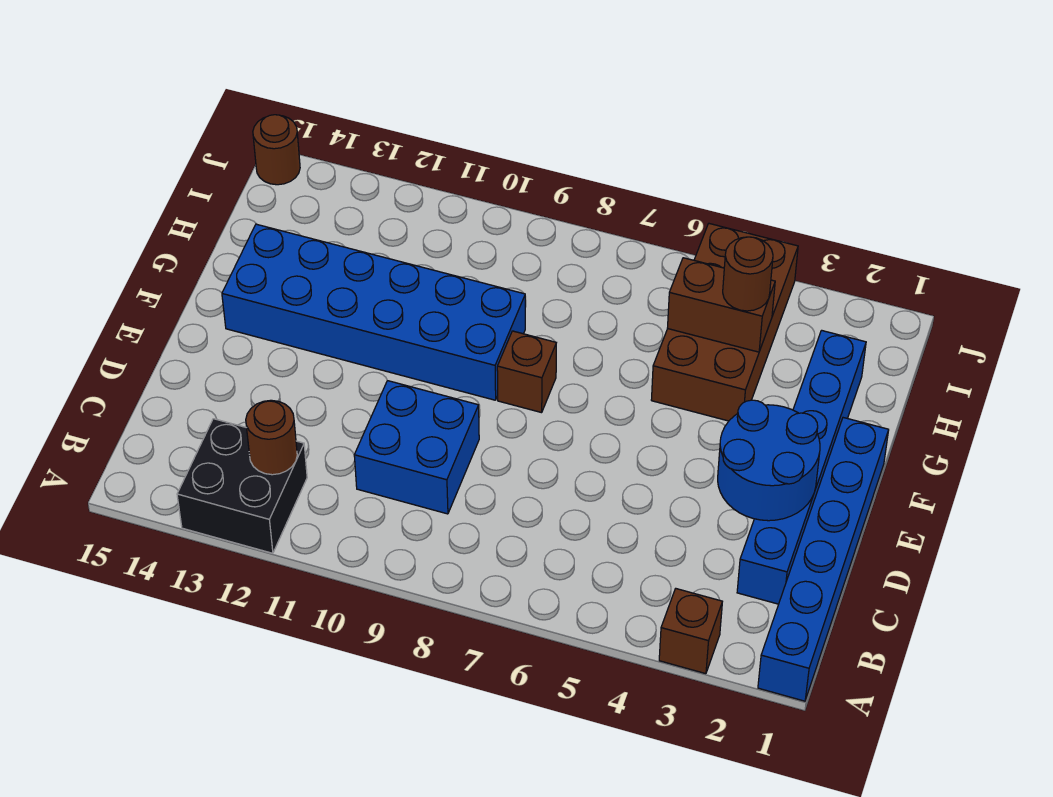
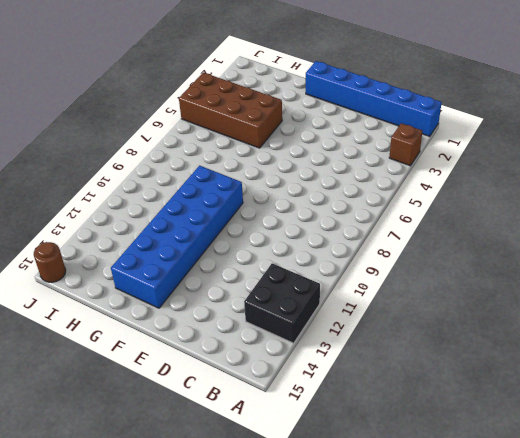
none -> blue 1x6 brick [737,330,866,604]
none -> blue 2x2 brick [354,381,479,514]
none -> brown 1x1 brick [497,331,556,413]

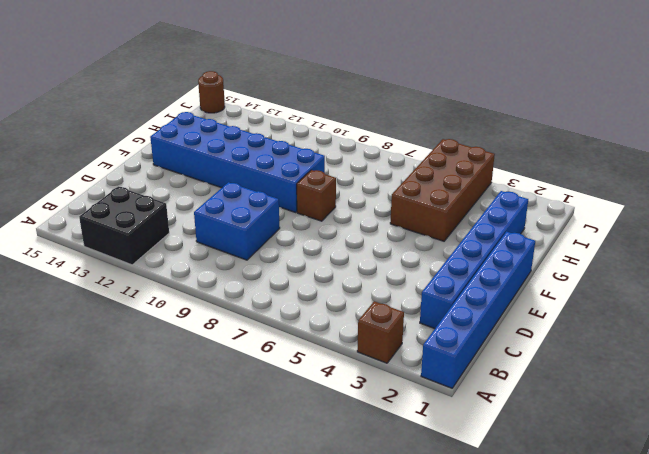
none -> brown 1x1 round brick [246,400,297,475]
none -> blue 2x2 round brick [718,400,820,521]
none -> brown 1x2 brick [667,258,775,352]

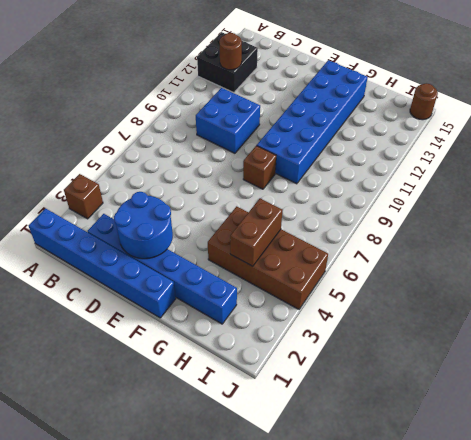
none -> brown 1x1 round brick [723,237,773,311]

